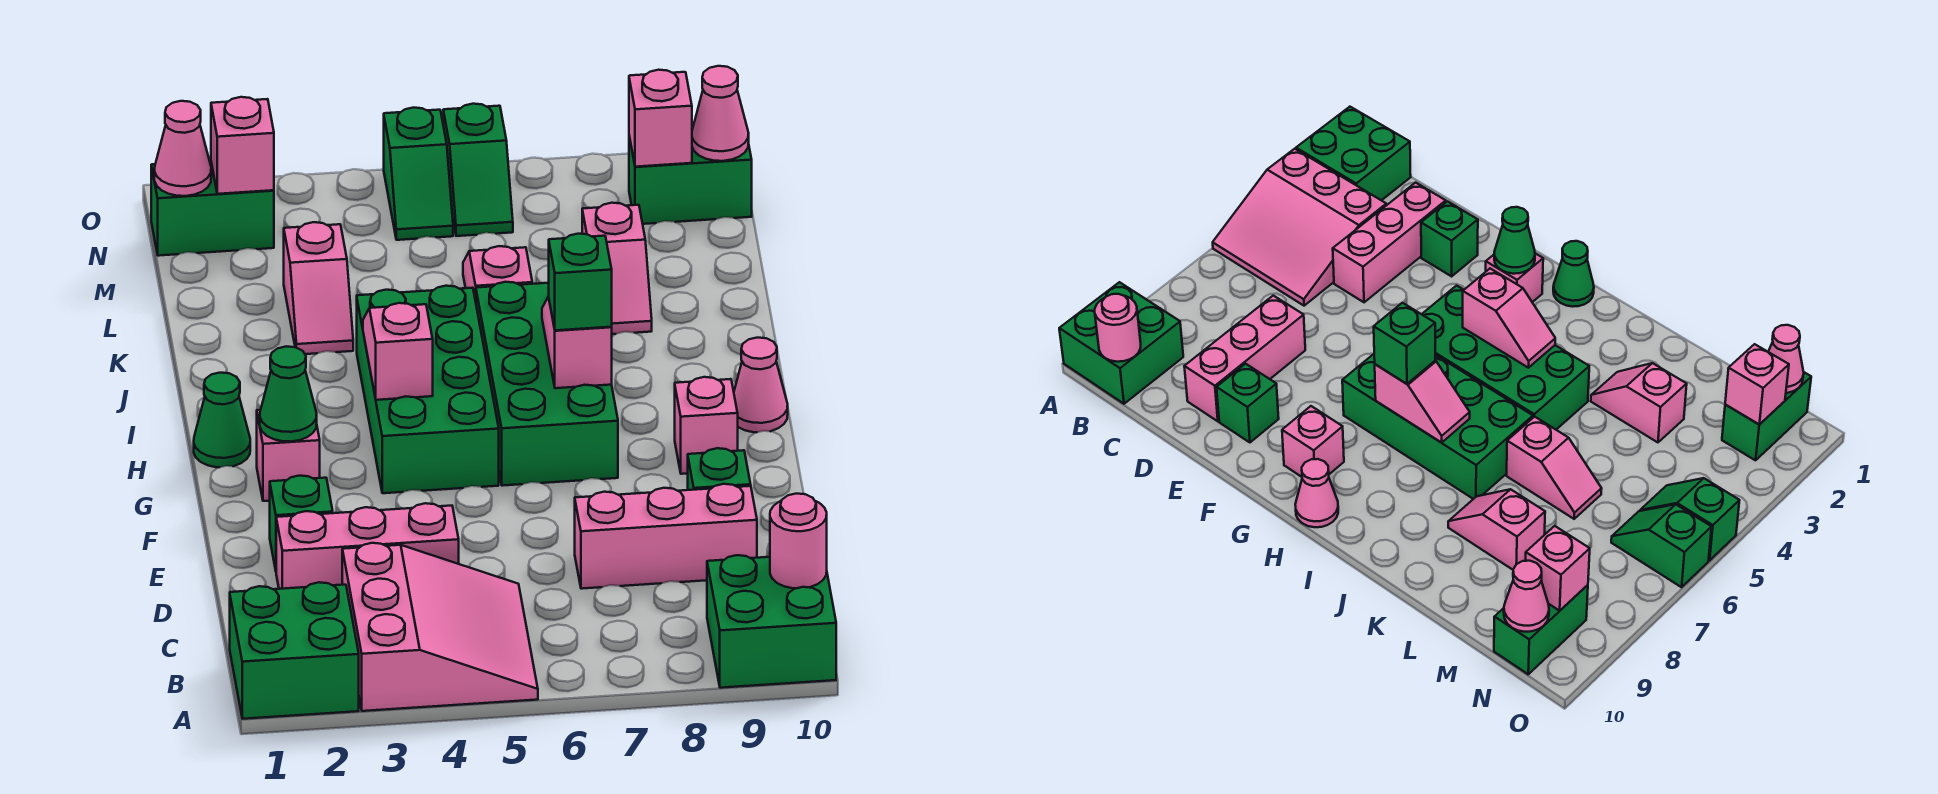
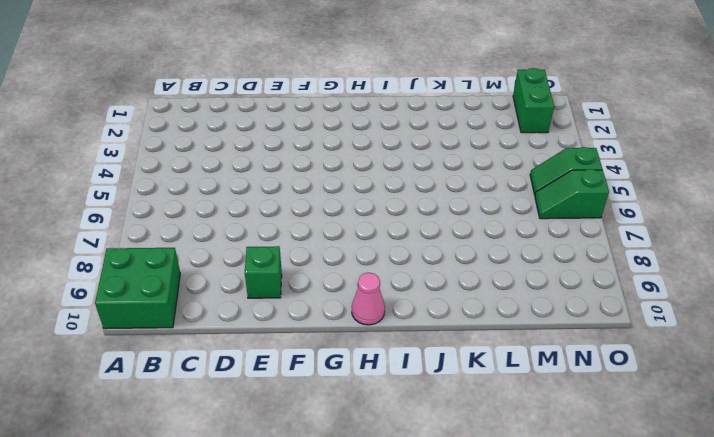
none -> green 2x2 brick [230,582,359,719]
none -> pink 3x3 slope [342,543,538,711]
none -> pink 1x3 brick [276,503,459,589]

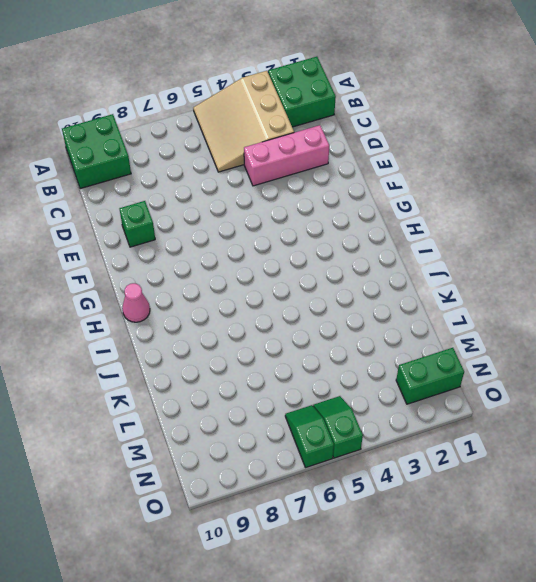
tan 3x3 slope [193,71,294,172] -> pink 3x3 slope [342,543,538,711]
none -> pink 1x3 brick [575,484,757,589]
none -> green 1x1 brick [270,476,333,570]
none -> pink 1x1 brick [257,410,320,501]

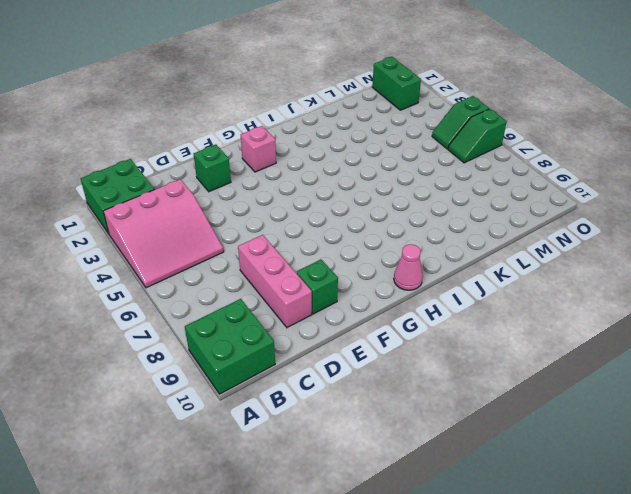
none -> pink 1x3 brick [276,503,459,589]
none -> green 2x4 brick [357,286,499,493]
none -> green 2x4 brick [476,282,618,486]

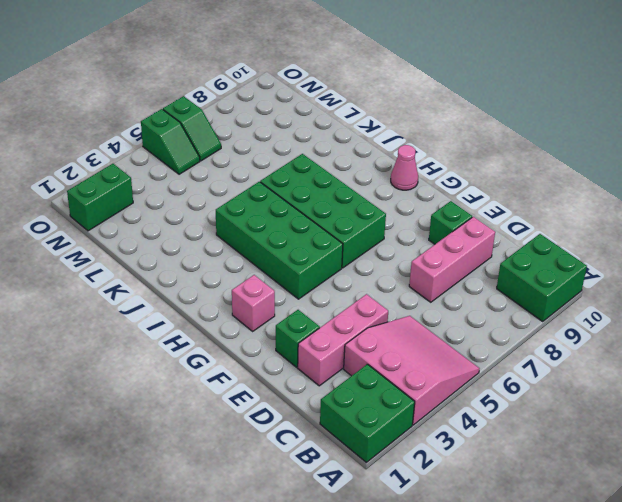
none -> pink 1x1 brick [675,377,738,474]
none -> green 1x1 cone [194,373,250,467]
none -> pink 1x2 slope [284,222,353,354]

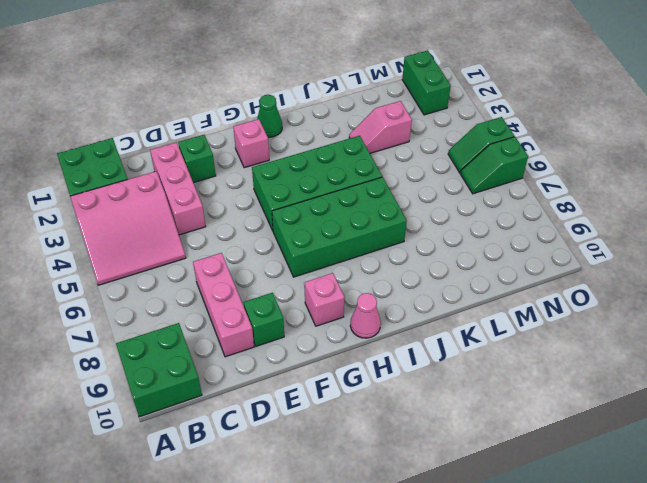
none -> pink 1x2 slope [463,246,532,301]
none -> pink 1x2 slope [582,203,652,334]
none -> green 1x2 brick [629,136,752,224]

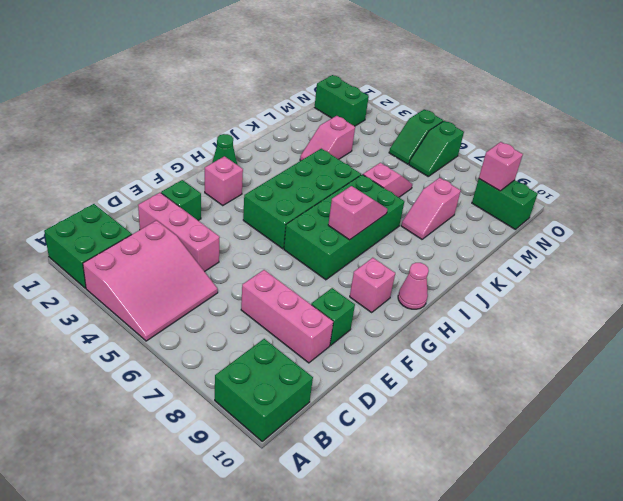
none -> pink 1x1 round brick [770,494,827,588]
none -> green 1x1 cone [260,346,317,442]
none -> pink 1x2 slope [363,303,433,400]

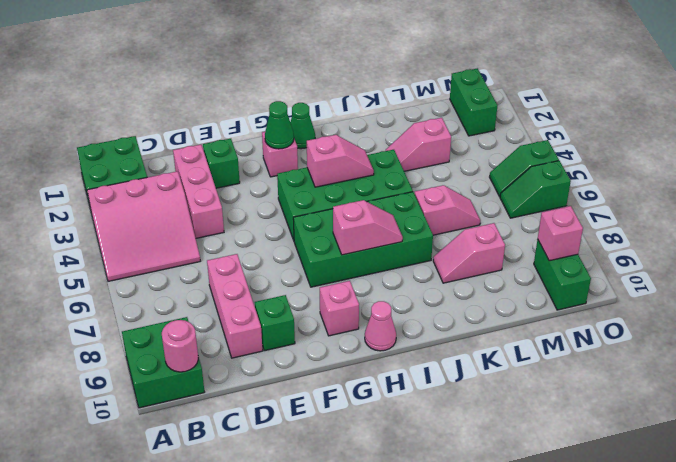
none -> pink 1x1 cone [154,101,211,196]
none -> pink 1x1 brick [211,97,274,194]
none -> pink 1x1 cone [692,66,749,161]

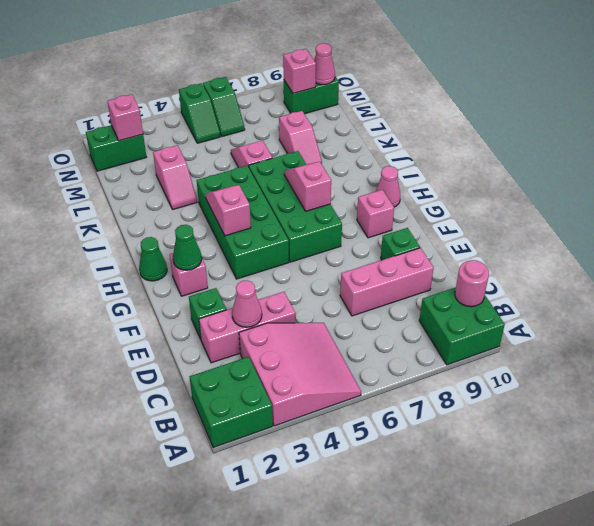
pink 1x1 cone [232,281,262,327] -> pink 1x1 cone moved to [154,101,211,196]
none -> green 1x1 brick [548,234,612,330]

